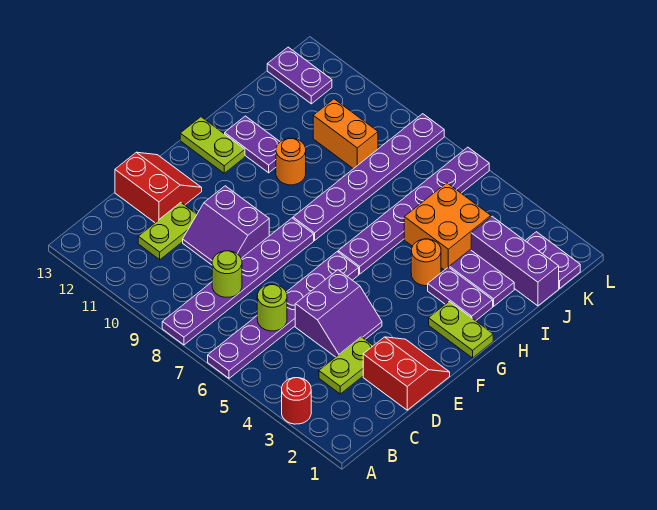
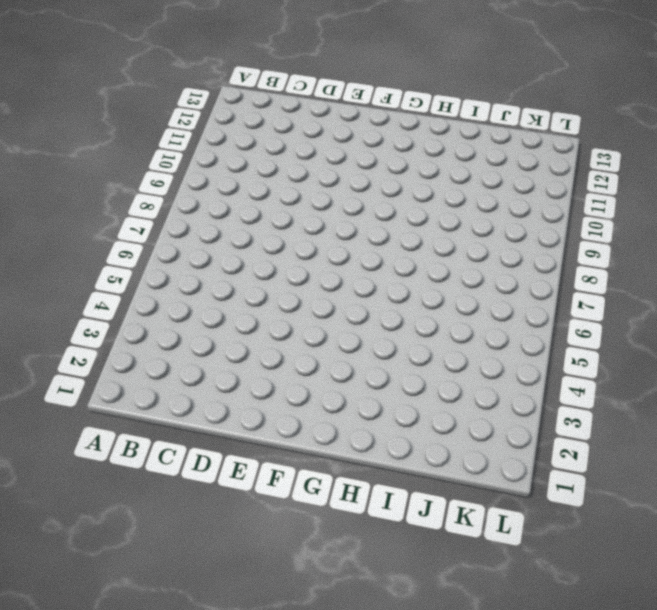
none -> red 1x1 round brick [282,378,311,424]
none -> purple 1x6 plate [208,252,359,378]
none -> purple 1x6 plate [162,218,314,345]

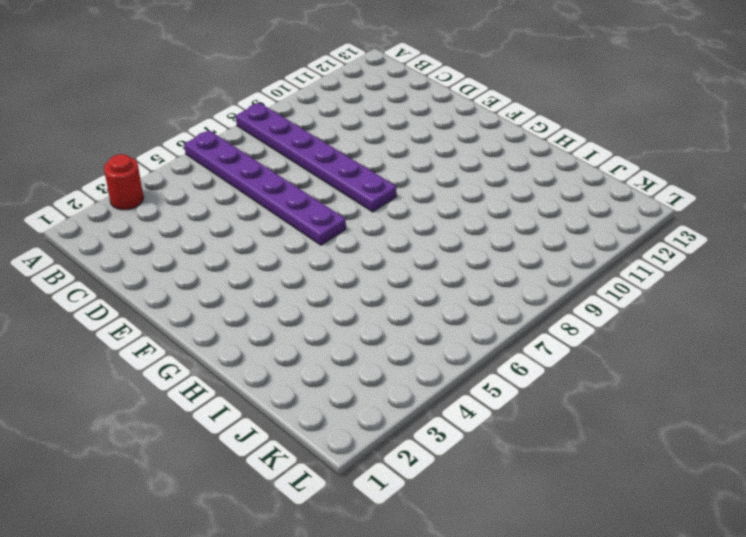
none -> lime 1x2 plate [319,337,373,394]
none -> lime 1x2 plate [138,203,197,260]
none -> red 2x2 slope [363,337,450,410]

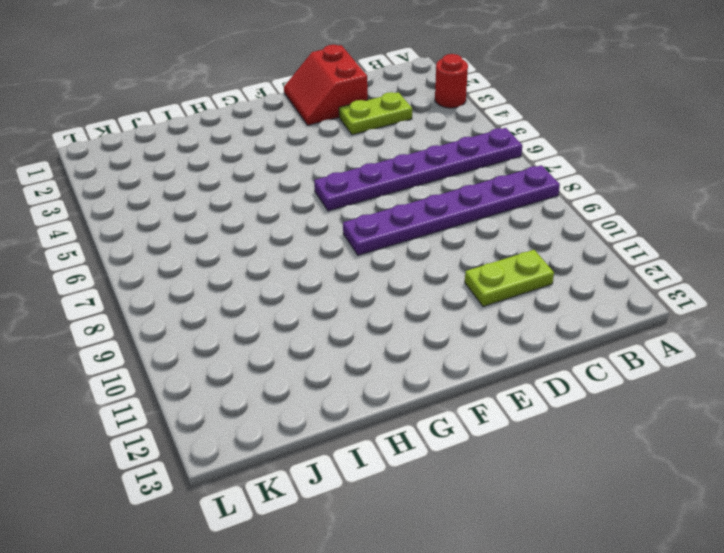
none -> purple 2x2 slope [295,270,382,357]
none -> purple 2x2 slope [183,186,269,265]
none -> red 2x2 slope [115,152,202,223]

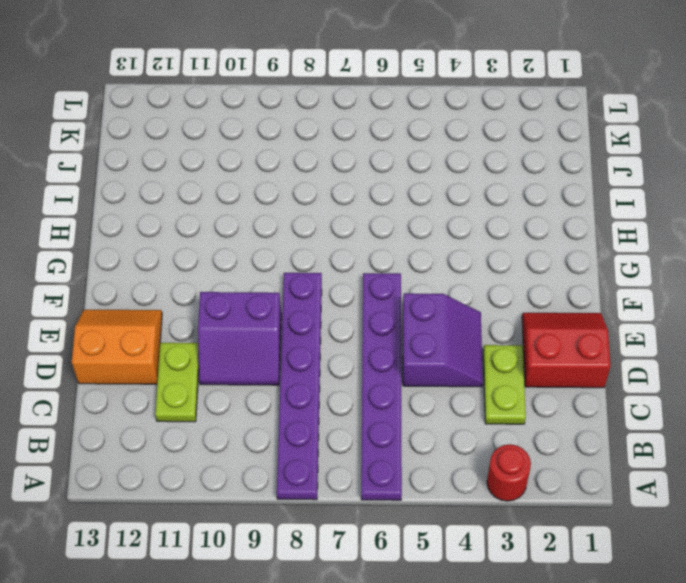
orange 2x2 slope [72,310,162,384] -> red 2x2 slope [115,152,202,223]
none -> lime 1x2 plate [429,301,493,358]
none -> purple 1x6 plate [338,147,489,274]
none -> purple 1x6 plate [293,114,444,240]

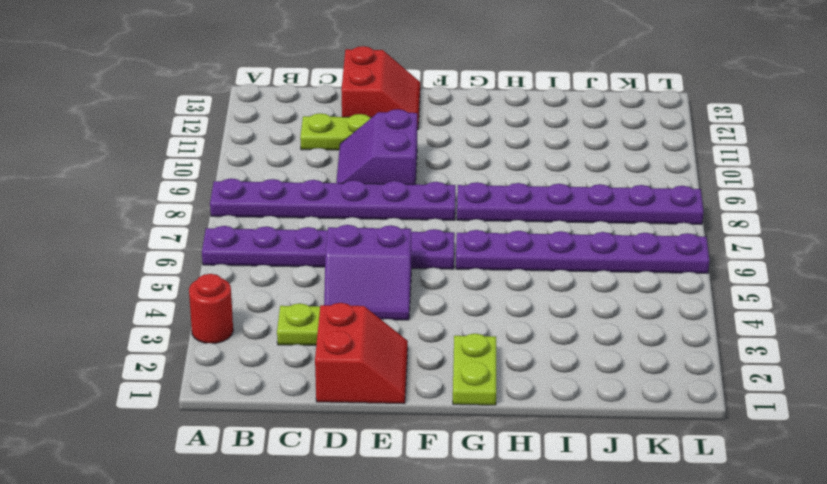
none -> lime 1x2 plate [180,117,245,173]
none -> purple 1x2 plate [428,267,493,321]
none -> orange 1x1 round brick [411,239,441,286]

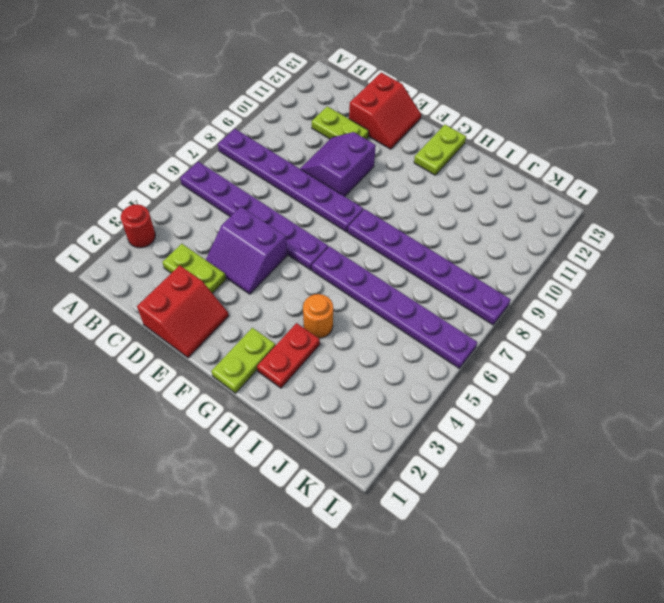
red 1x2 plate [257,323,320,388] -> purple 1x2 plate [428,267,493,321]
none -> orange 1x1 round brick [276,138,306,185]
none -> purple 1x2 plate [225,116,280,173]
none -> purple 1x2 plate [449,250,514,306]

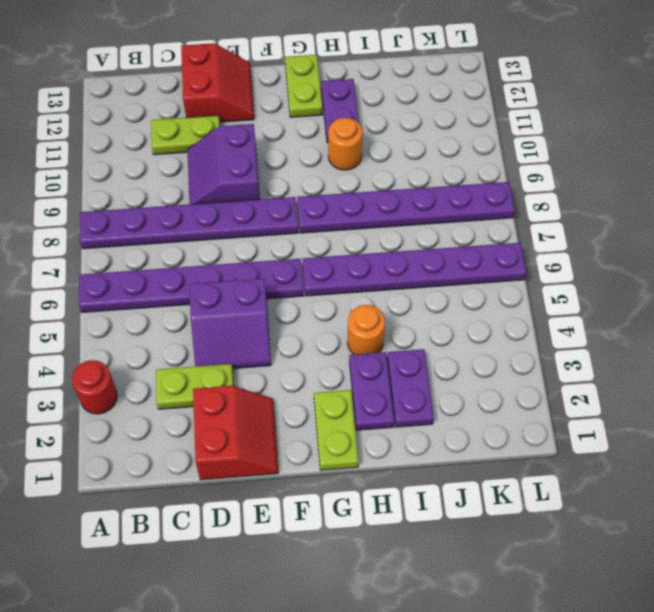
none -> orange 2x2 brick [404,183,491,270]
none -> purple 1x3 brick [471,217,559,306]
none -> orange 1x2 brick [313,99,378,169]

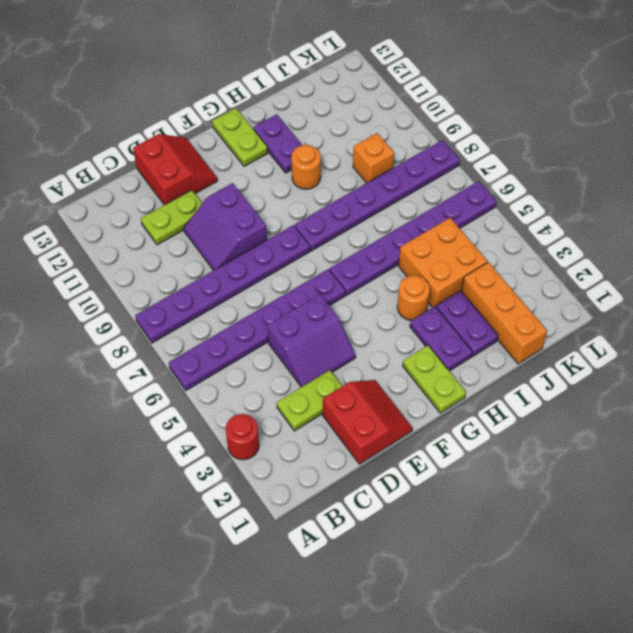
orange 1x3 brick [462,262,547,364] -> purple 1x3 brick [471,217,559,306]
orange 1x1 brick [353,133,394,183] -> orange 1x2 brick [313,99,378,169]
none -> purple 1x2 plate [525,232,580,288]
none -> purple 1x2 plate [267,47,332,104]
none -> lime 1x1 round brick [257,285,287,331]

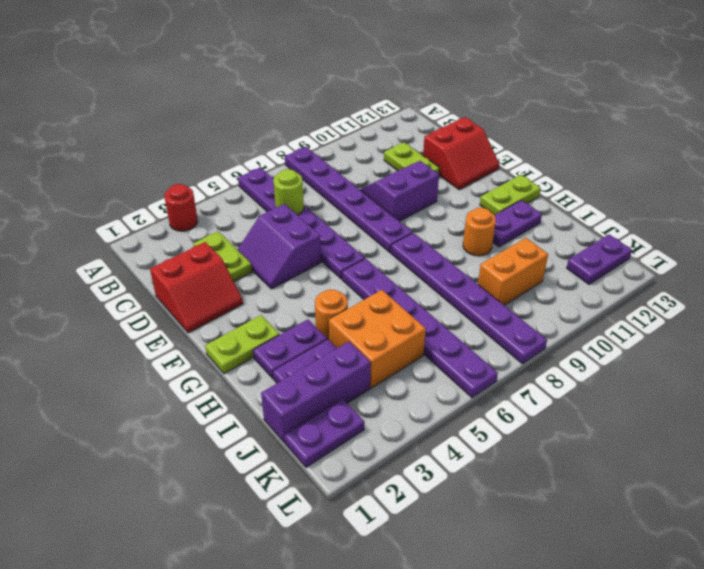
none -> lime 1x1 round brick [212,251,242,297]

